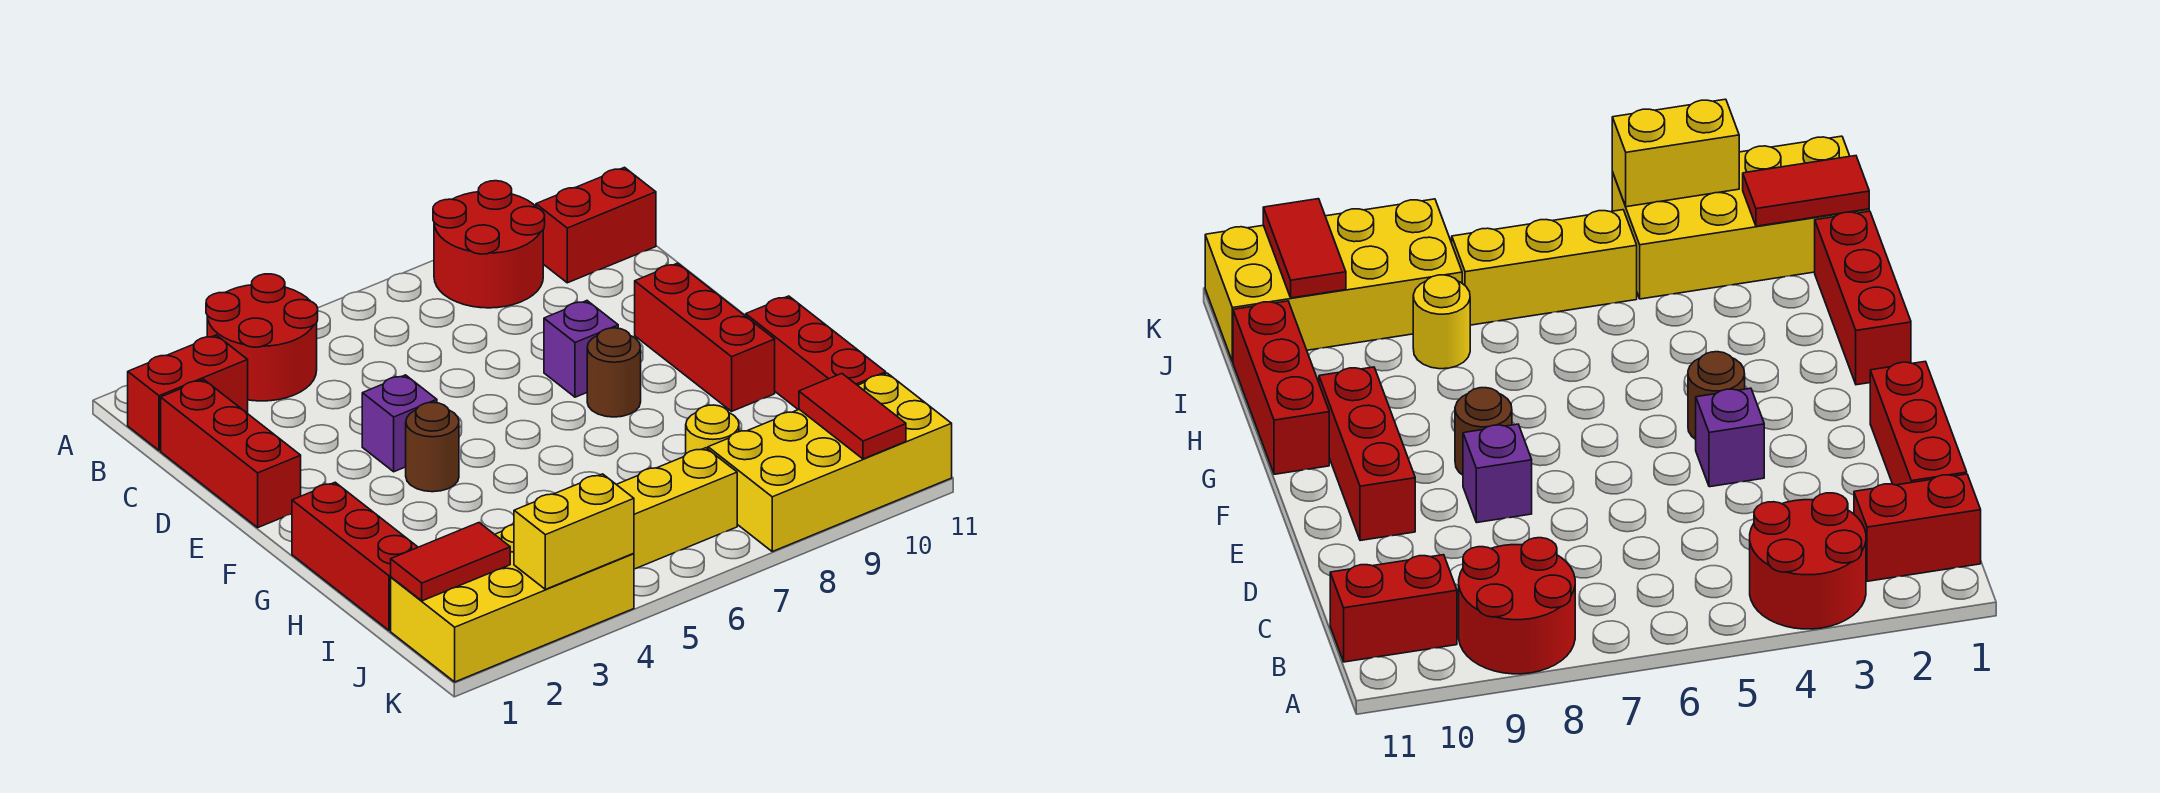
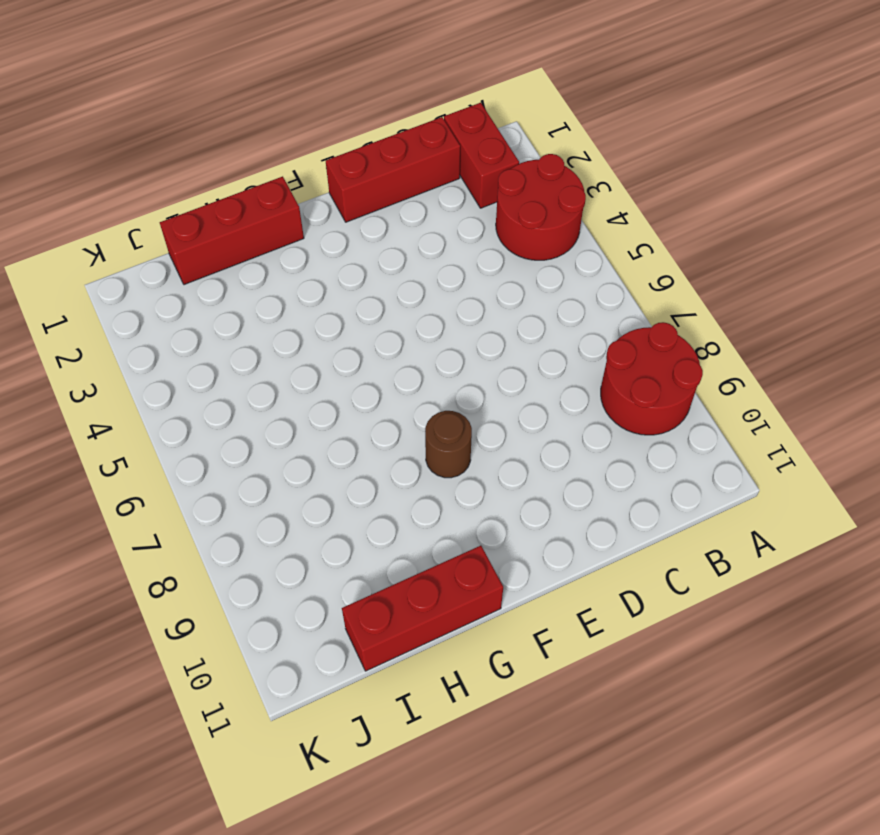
none -> red 1x2 brick [536,167,656,283]
none -> purple 1x1 brick [362,375,437,472]
none -> purple 1x1 brick [544,301,618,397]

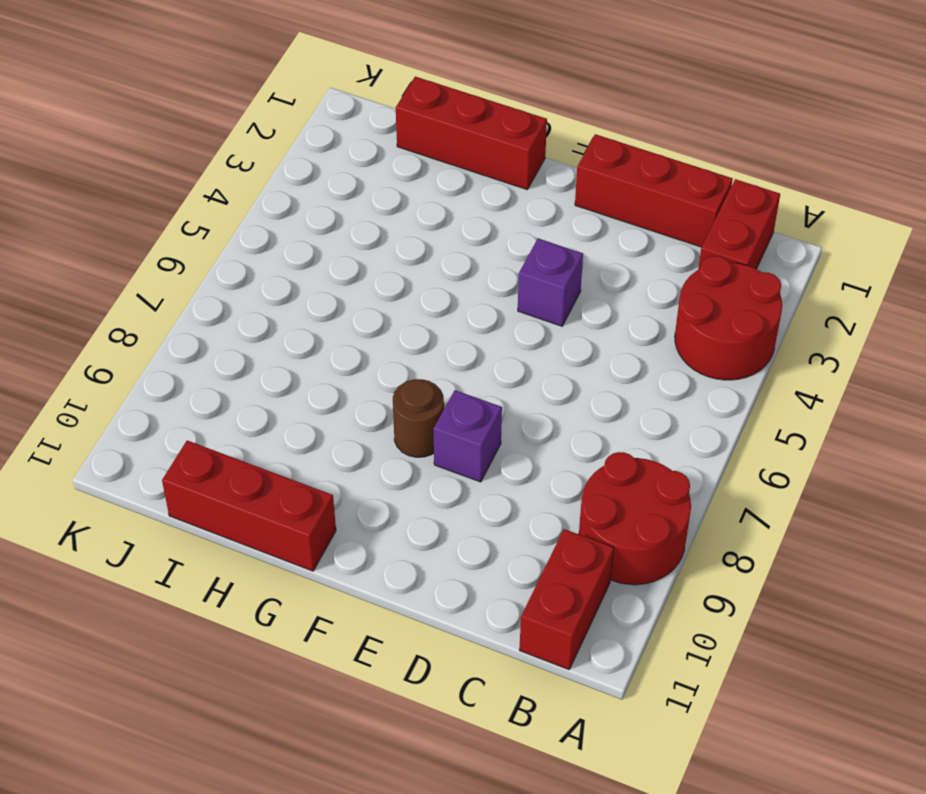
none -> red 1x3 brick [635,263,775,411]
none -> brown 1x1 round brick [406,402,459,492]
none -> yellow 1x1 round brick [686,405,739,453]

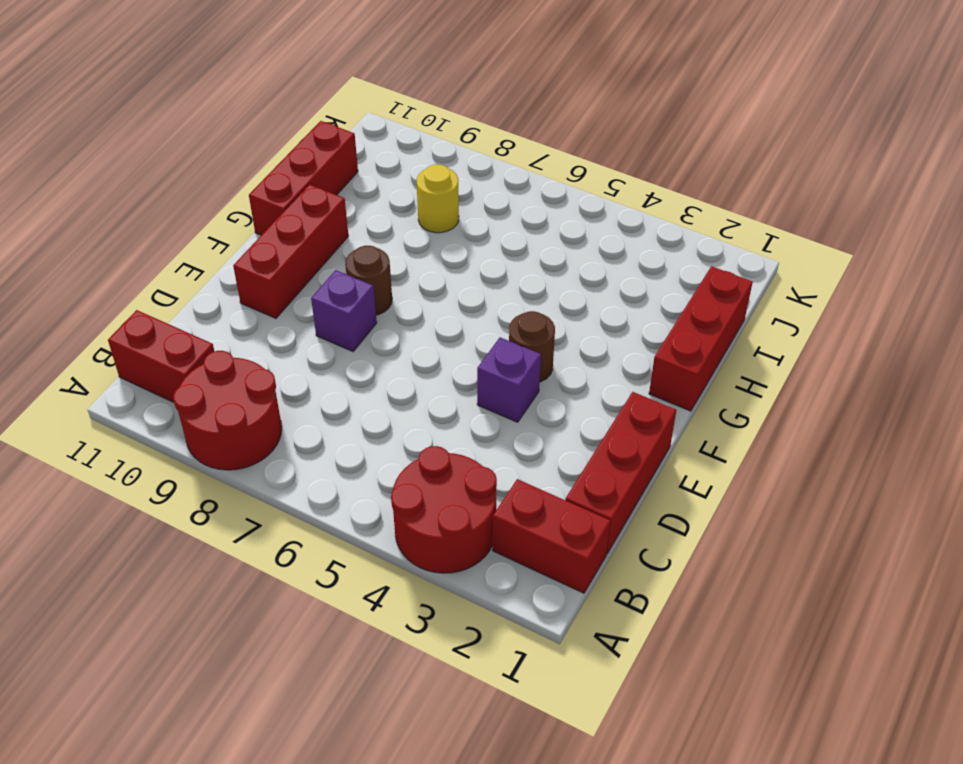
none -> yellow 2x4 brick [391,524,634,682]
none -> yellow 1x3 brick [616,448,737,569]
none -> yellow 2x4 brick [708,373,952,552]

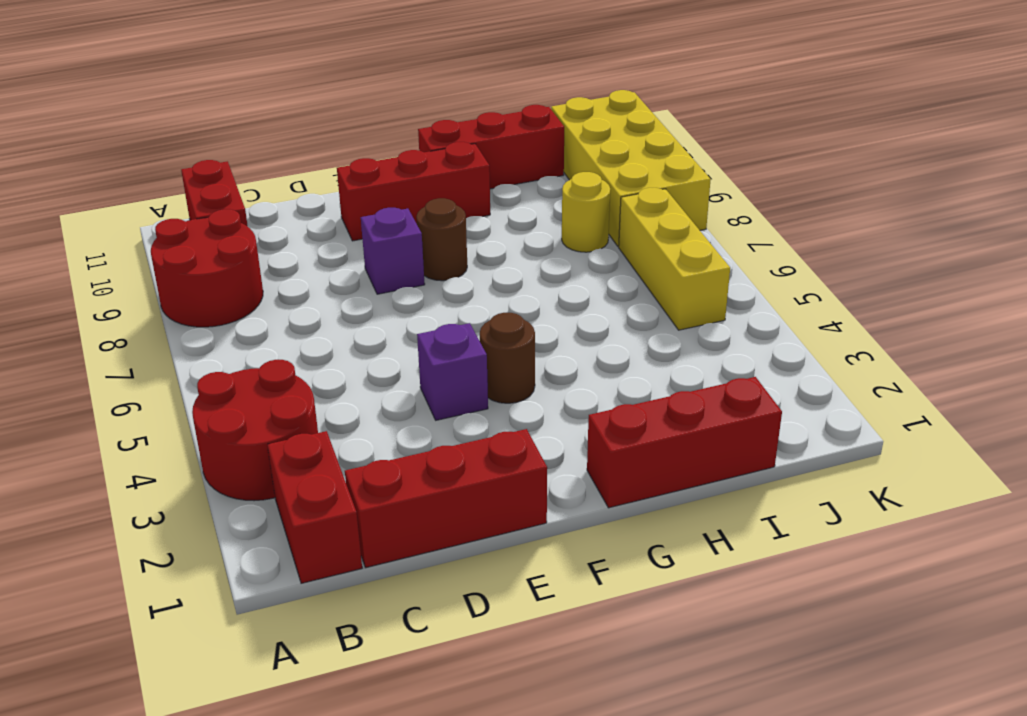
none -> yellow 2x4 brick [391,524,634,682]
none -> red 1x2 tile [391,523,510,601]
none -> red 1x2 tile [799,374,906,459]

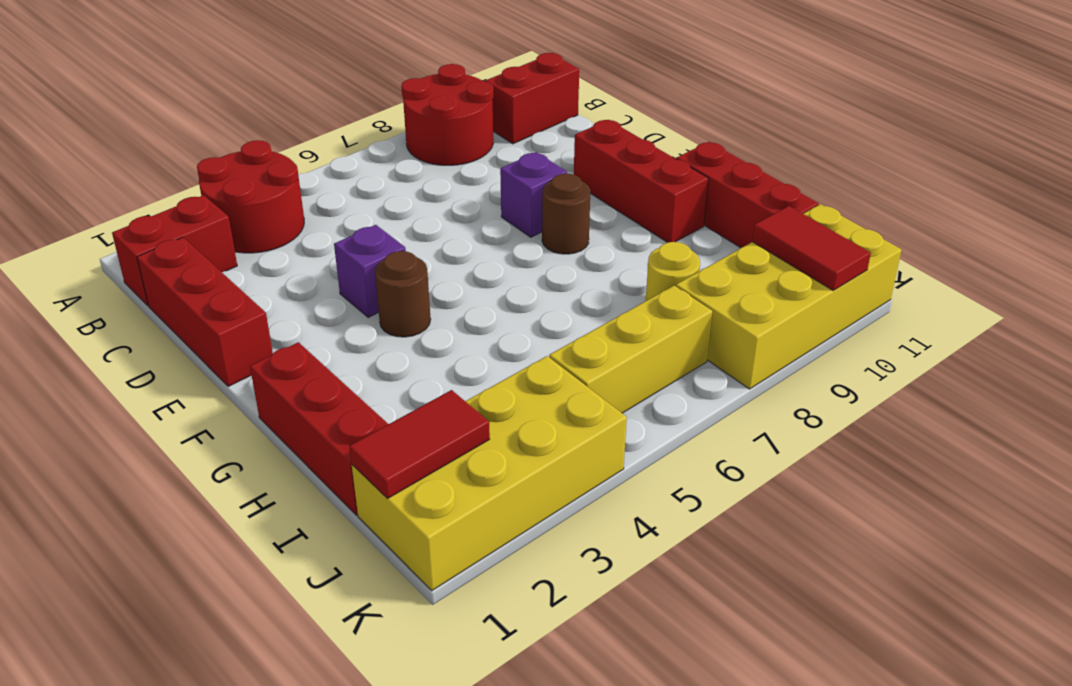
none -> yellow 1x2 brick [514,474,634,589]

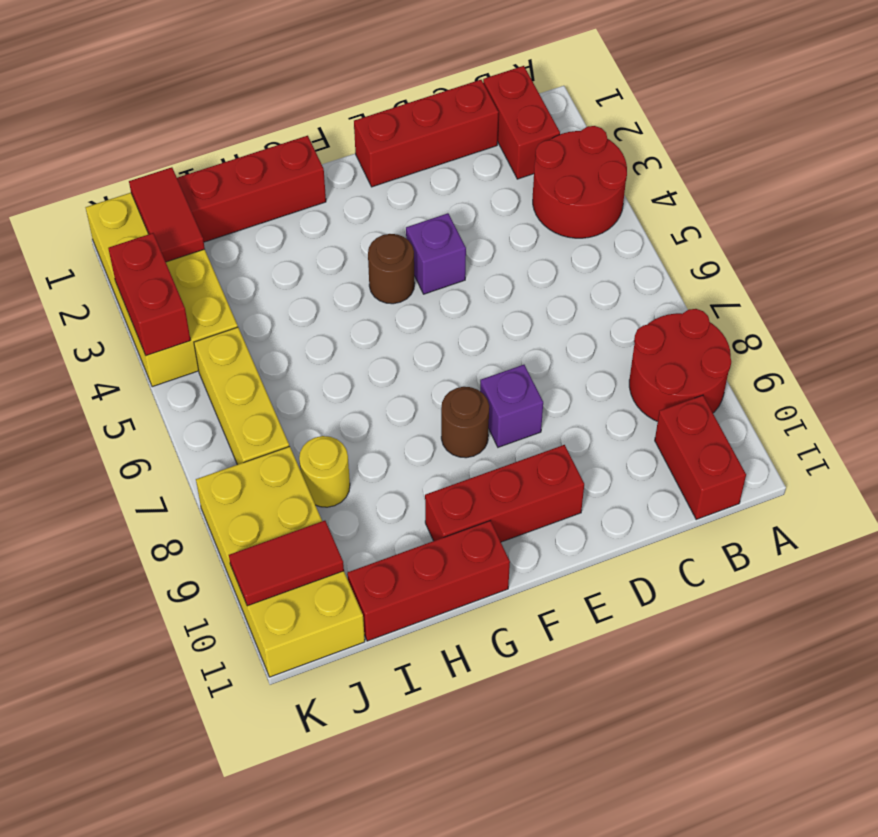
red 1x2 brick [108,233,190,356] -> yellow 1x2 brick [514,474,634,589]

